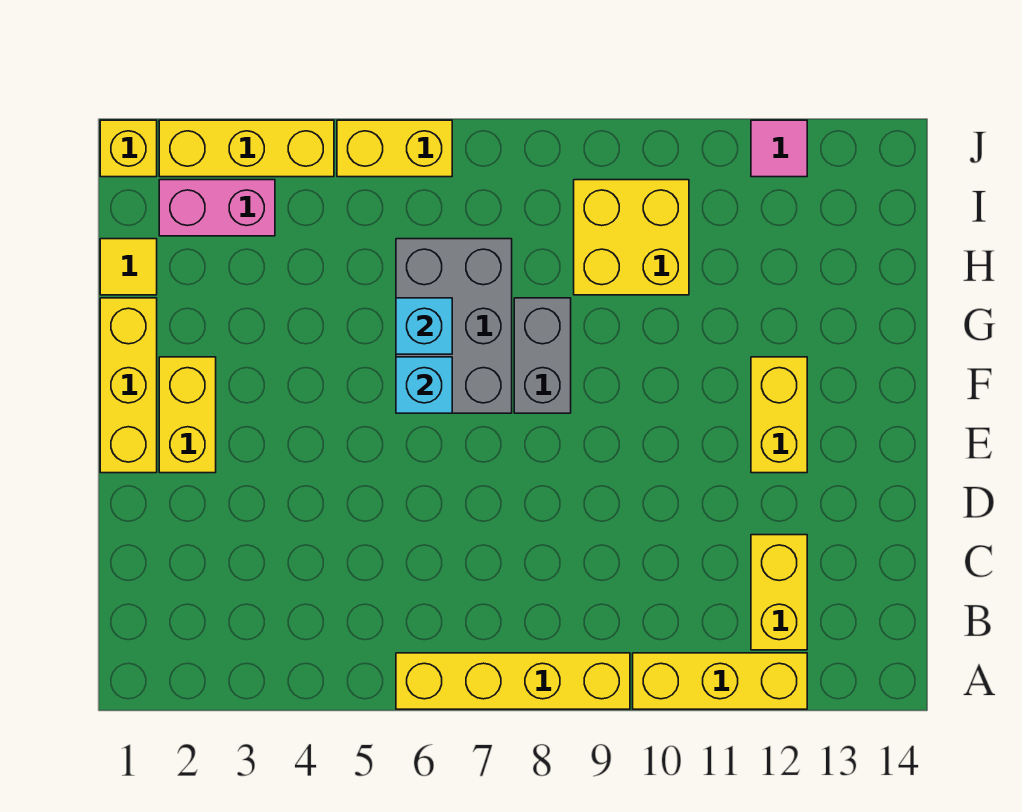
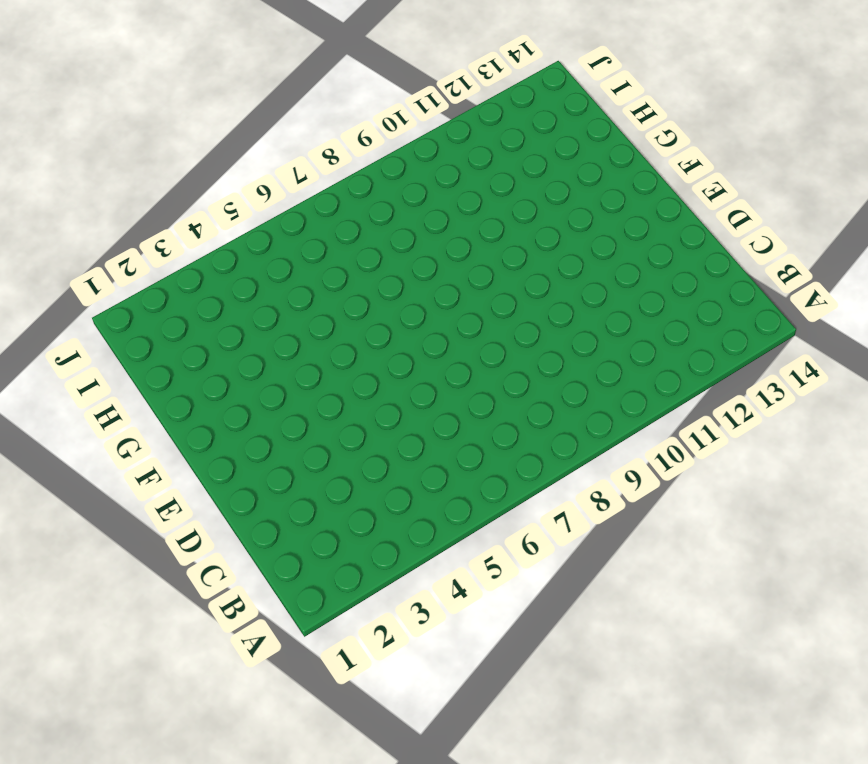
none -> yellow 1x4 brick [396,653,630,709]
none -> yellow 1x3 brick [633,653,807,709]
none -> yellow 1x2 brick [751,535,807,650]

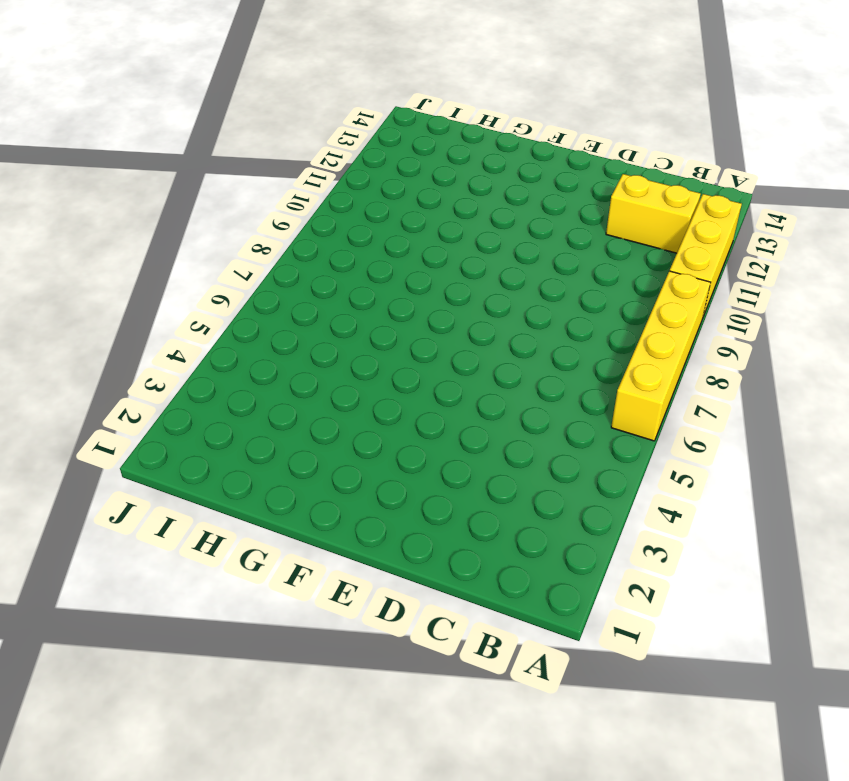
none -> yellow 1x3 brick [100,298,157,473]
none -> yellow 1x2 brick [159,357,216,473]
none -> yellow 1x2 brick [751,357,807,473]

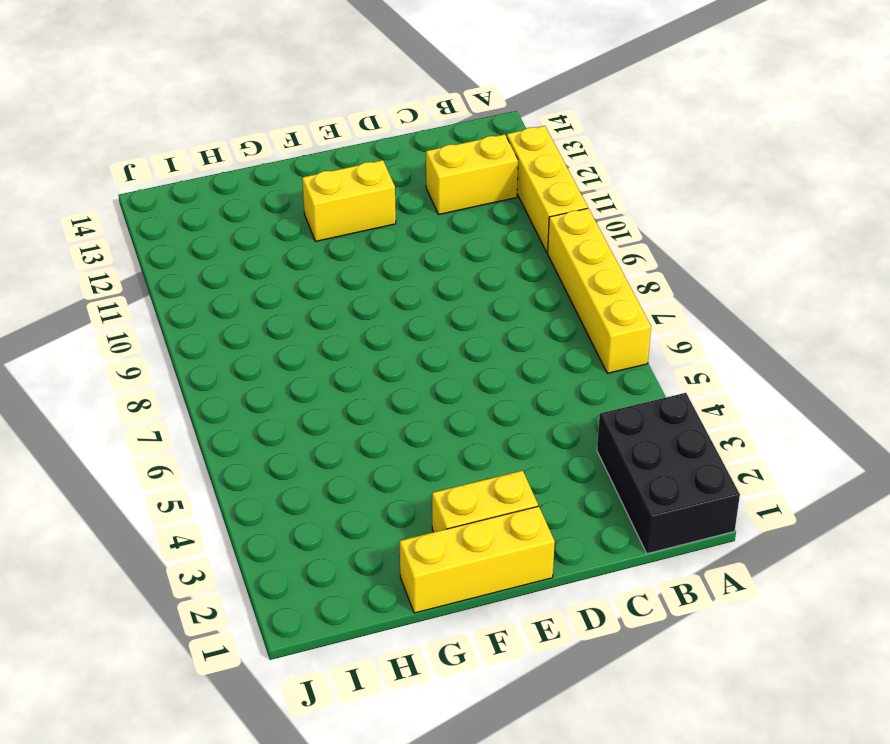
black 2x3 brick [597,393,740,554] -> none
none -> grey 2x3 brick [396,239,512,413]
none -> grey 1x2 brick [514,298,571,413]
none -> yellow 1x1 tile [100,239,157,295]

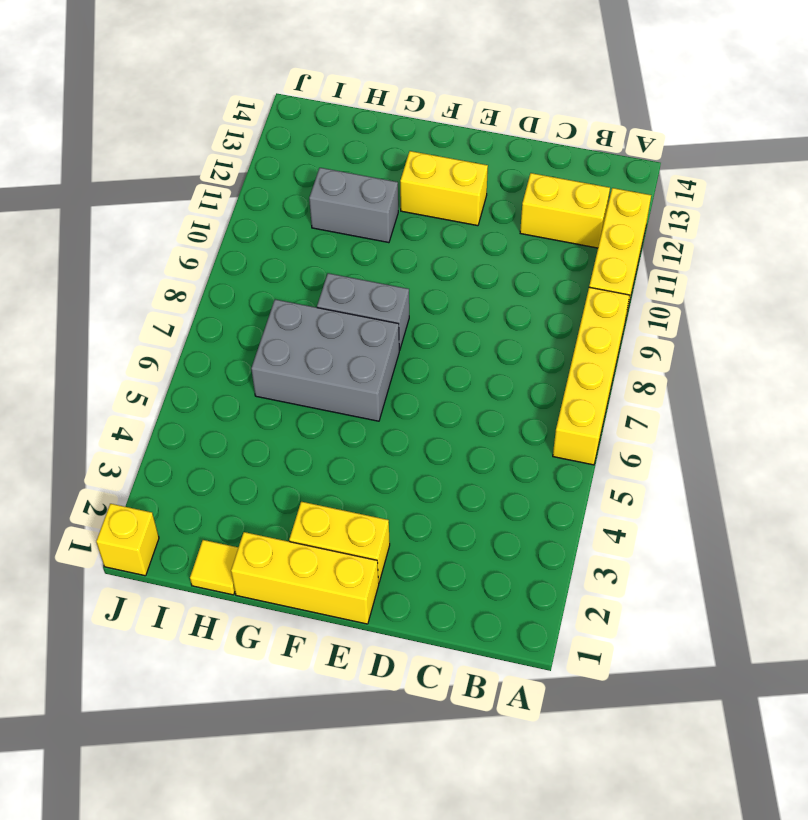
grey 1x2 brick [309,168,398,243] -> none
none -> yellow 2x2 brick [574,180,689,295]
none -> pink 1x2 brick [159,180,275,236]
none -> yellow 1x3 brick [159,120,334,177]

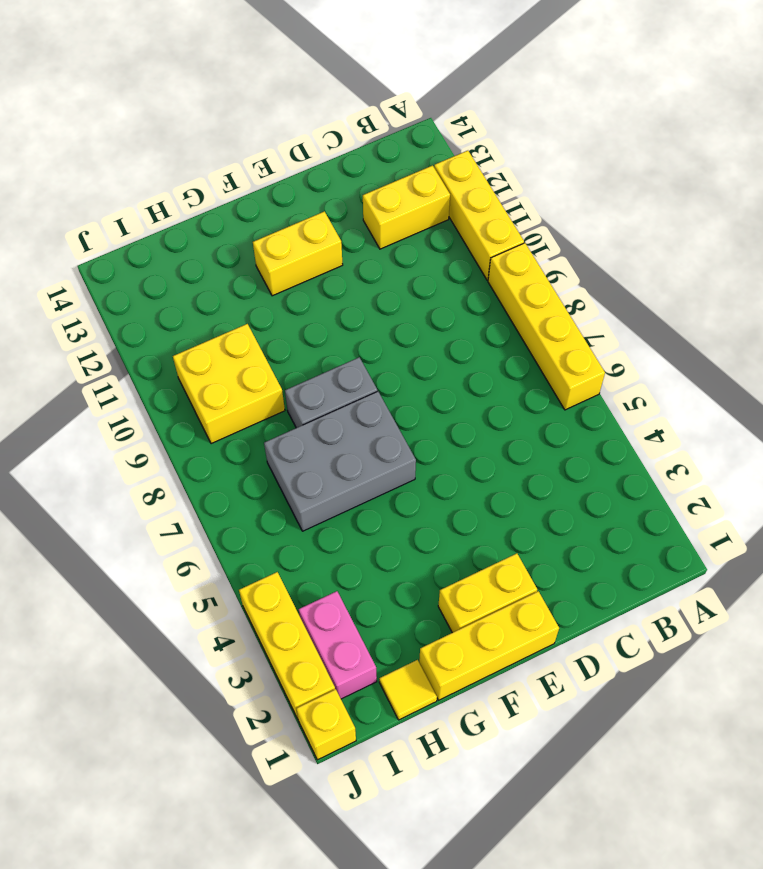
none -> yellow 1x2 brick [337,120,452,177]
none -> pink 1x1 tile [751,120,807,177]
none -> cyan 1x1 brick [396,357,452,413]

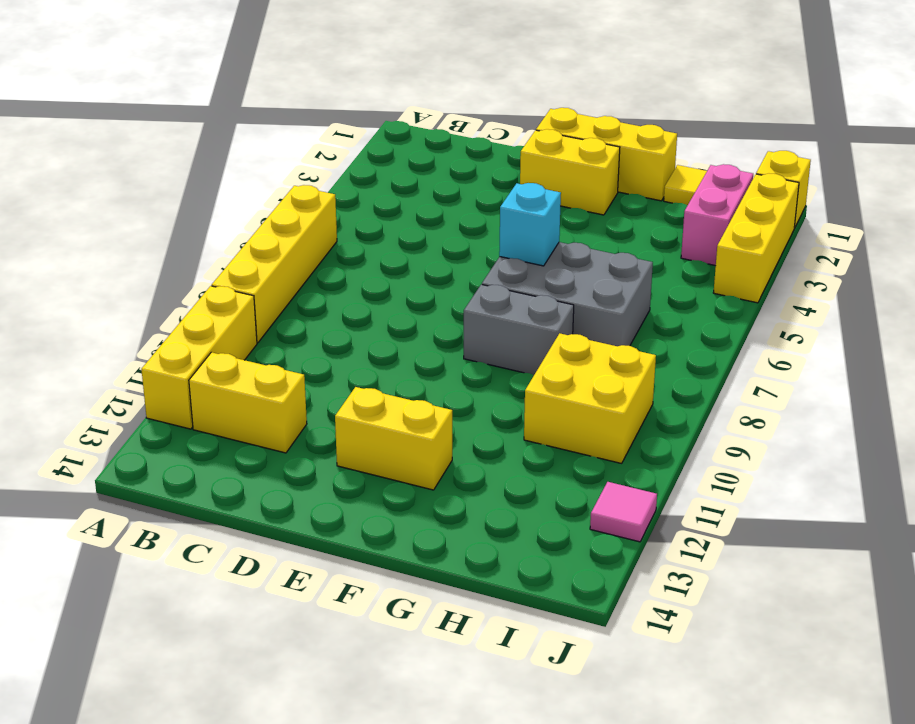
none -> yellow 1x2 brick [337,120,452,177]
none -> cyan 1x1 brick [396,298,452,354]

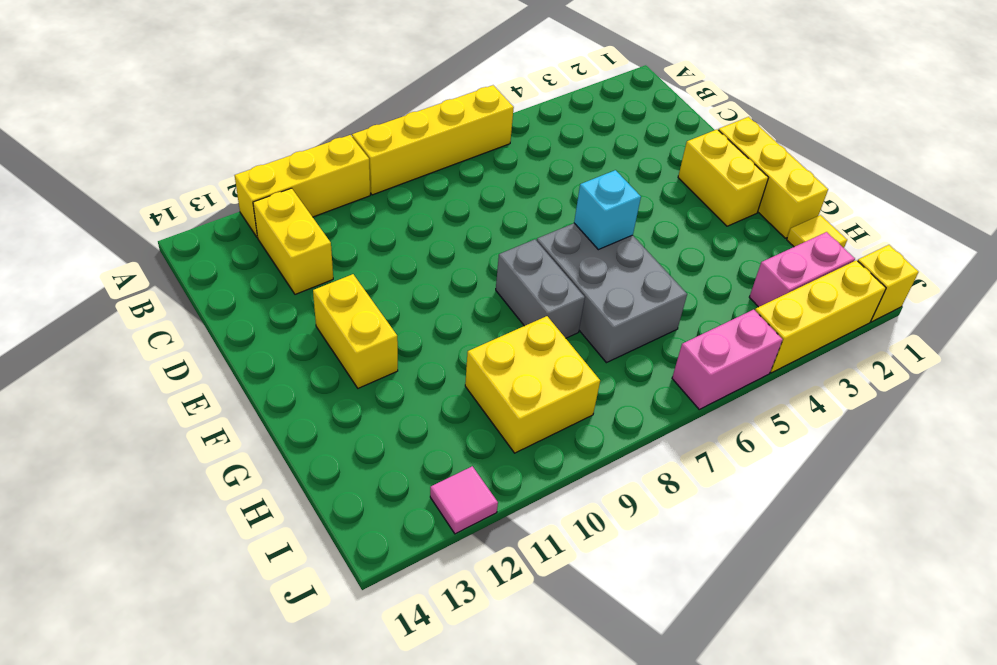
pink 1x2 brick [672,310,783,409] -> yellow 1x2 brick [337,120,452,177]
none -> cyan 1x1 brick [396,298,452,354]

